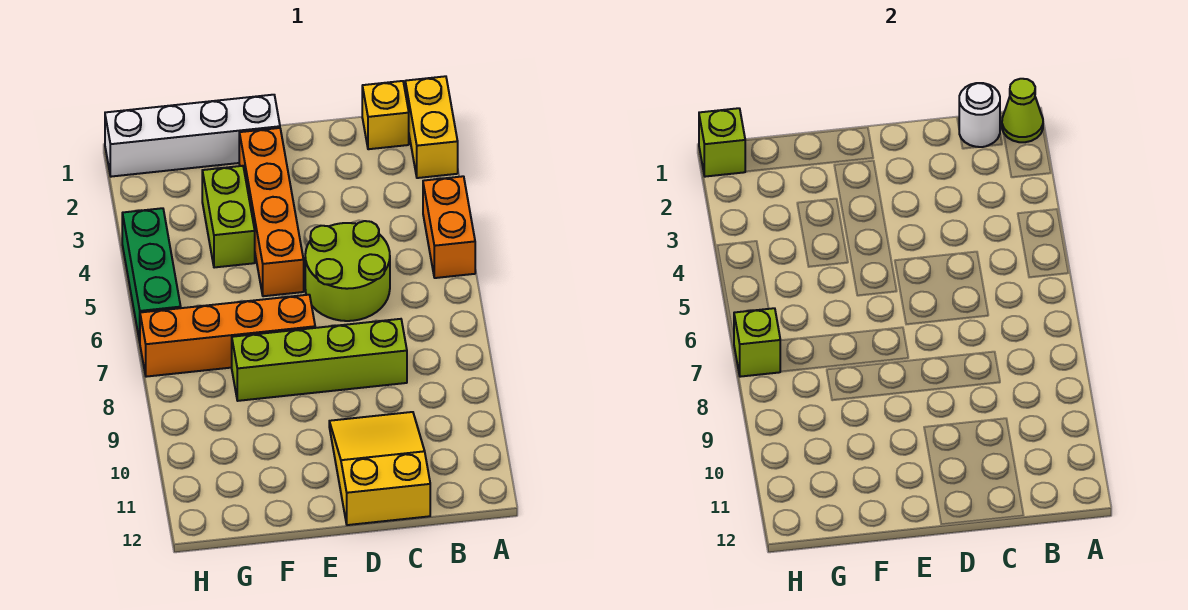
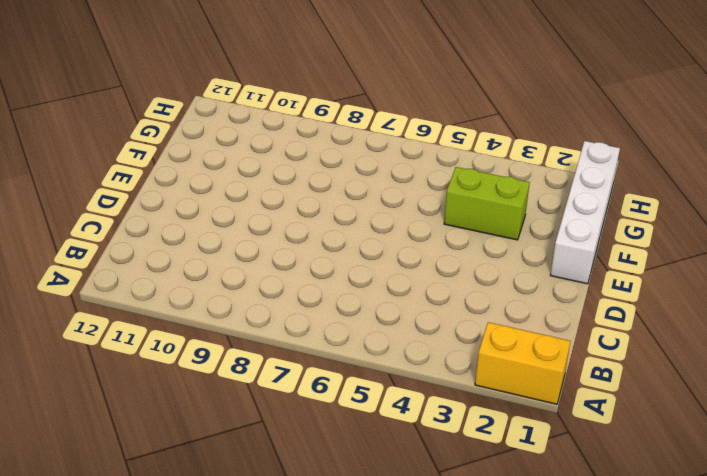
none -> orange 1x2 brick [423,176,475,278]
none -> yellow 1x1 brick [362,81,409,149]
none -> lime 2x2 round brick [305,221,390,321]

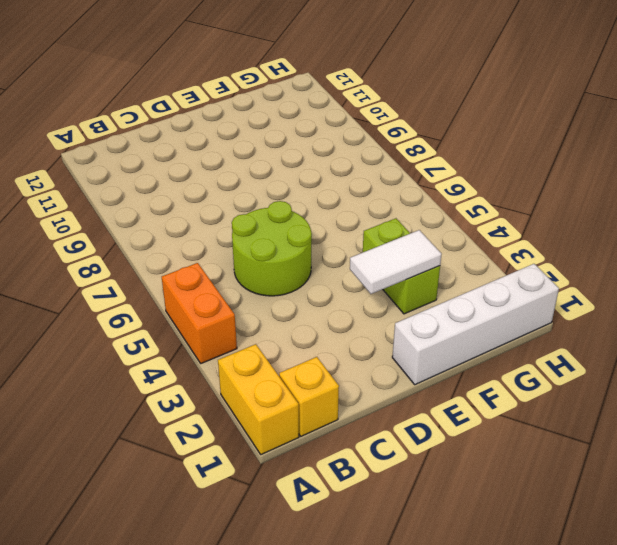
white 1x2 tile [350,230,442,294] -> none
none -> lime 1x4 brick [232,319,407,401]
none -> yellow 2x3 slope [329,412,430,525]
none -> orange 1x4 brick [239,128,304,296]

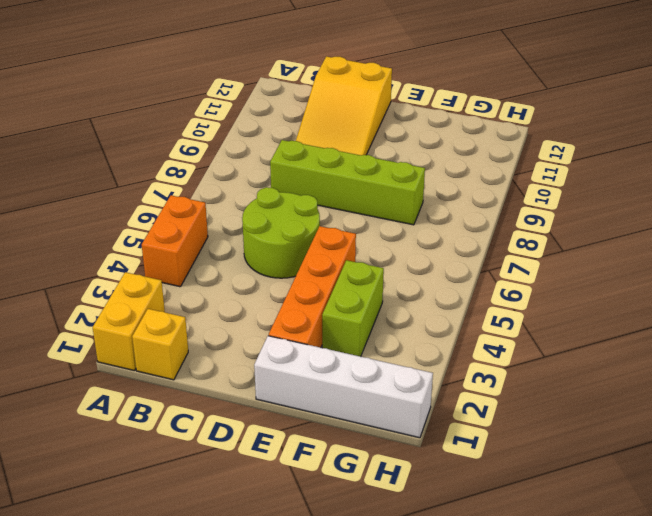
none -> orange 1x4 brick [140,295,315,377]
none -> green 1x3 brick [122,208,181,342]
none -> lime 1x1 cone [1002,79,1043,142]

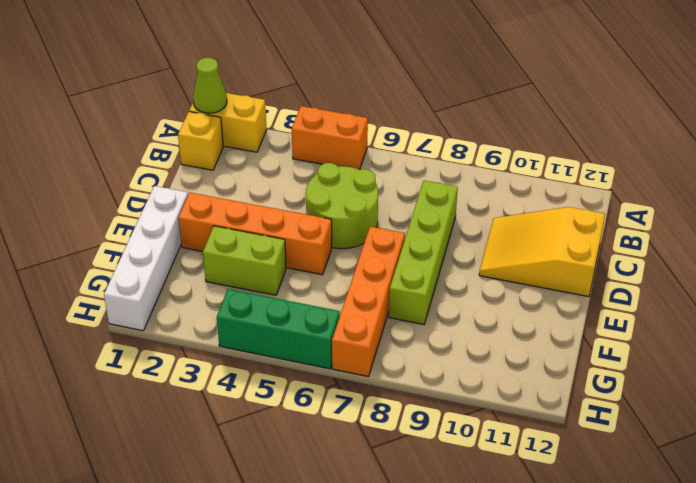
none -> white 1x1 round brick [959,83,1000,147]
none -> lime 1x1 brick [699,108,746,177]
none -> lime 1x1 brick [734,308,780,377]

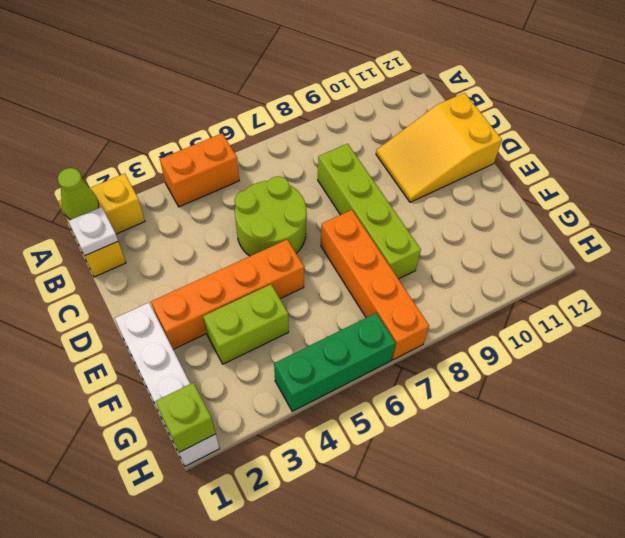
white 1x1 plate [68,207,118,256] -> white 1x1 round brick [959,83,1000,147]
none -> lime 1x1 brick [734,308,780,377]

